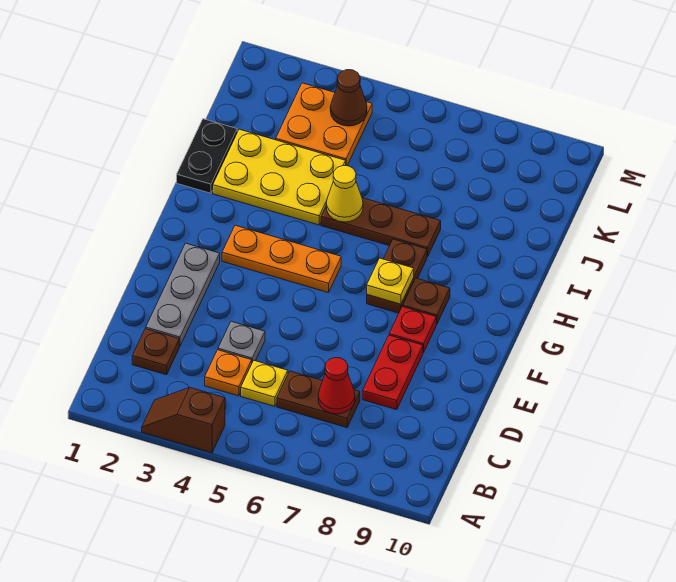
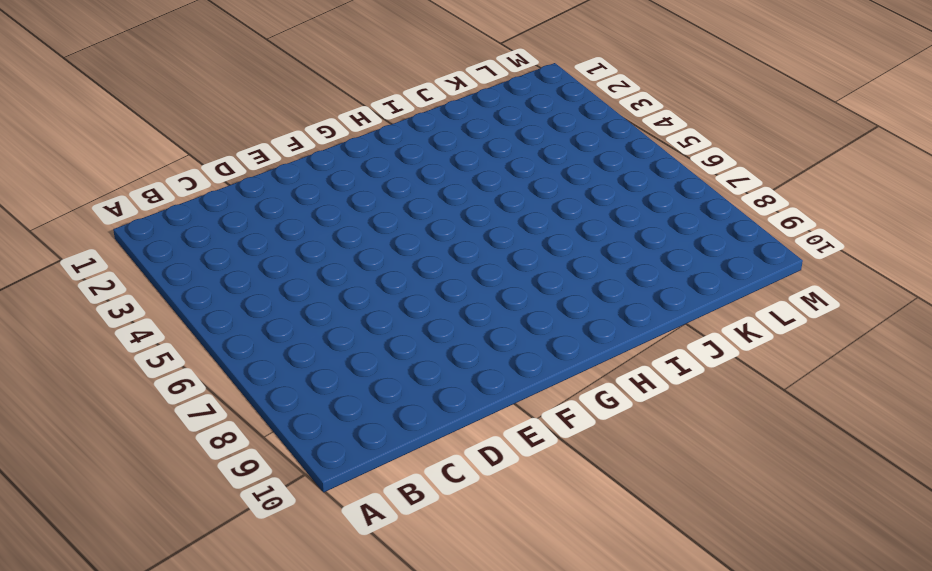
none -> brown 1x2 slope [142,388,225,453]
none -> brown 1x1 plate [132,329,179,375]
none -> orange 1x1 plate [205,350,252,396]

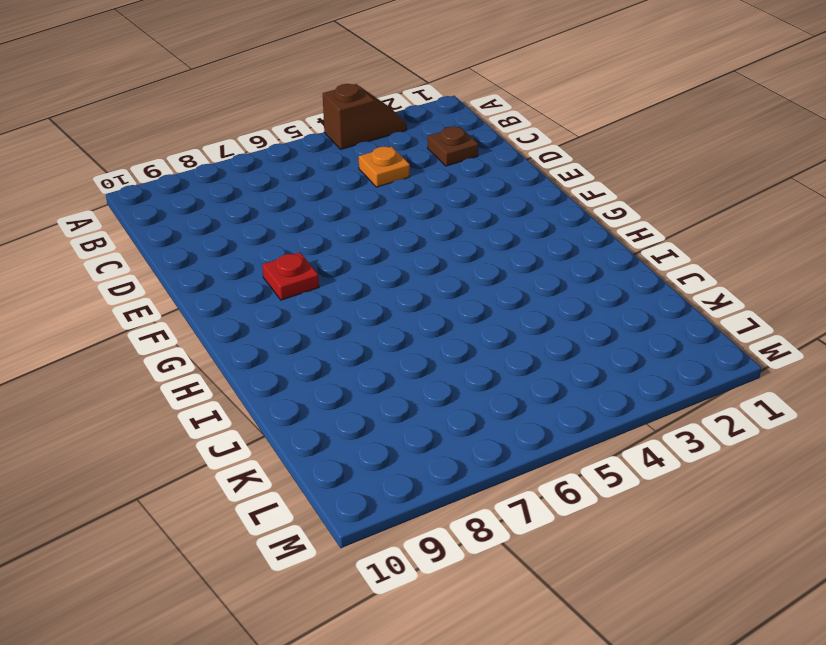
none -> yellow 1x1 plate [241,361,288,406]
none -> brown 1x2 plate [277,371,360,427]
none -> grey 1x3 plate [146,243,220,346]

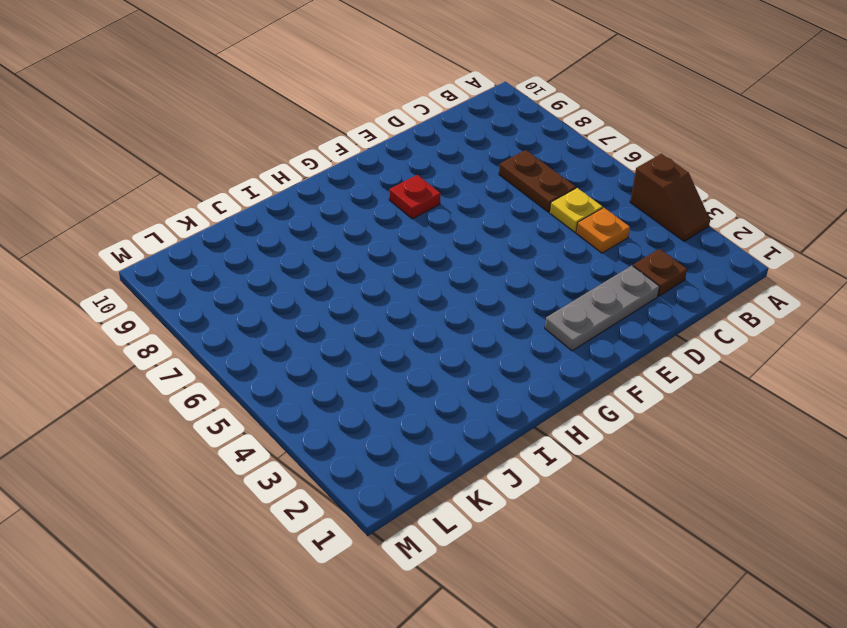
none -> grey 1x1 plate [218,321,265,362]
none -> red 1x2 plate [362,335,423,410]
none -> orange 1x3 plate [222,225,341,293]

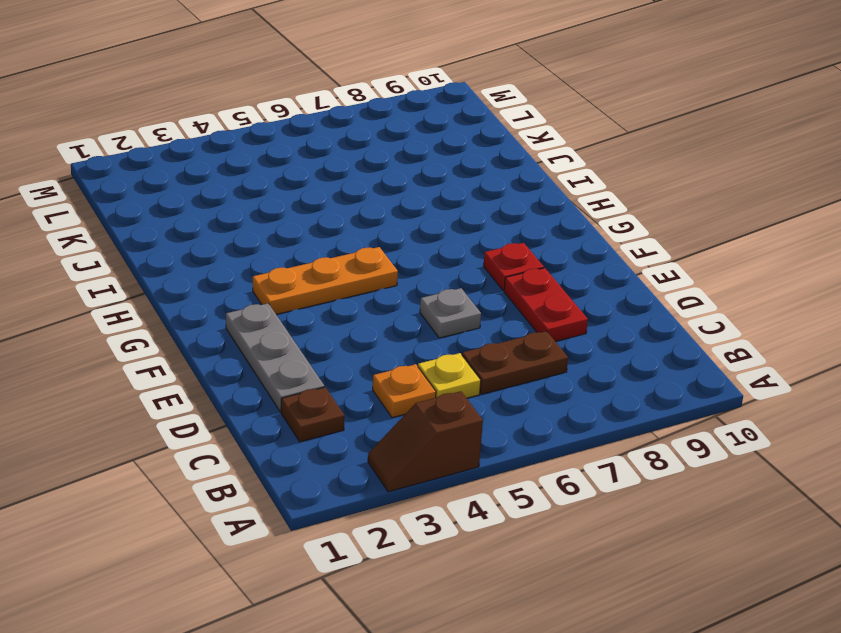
grey 1x1 plate [420,288,481,338] -> grey 1x1 plate moved to [218,321,265,362]
none -> brown 1x2 plate [367,239,427,313]
none -> brown 1x1 plate [403,278,450,324]
none -> black 1x2 plate [177,119,237,193]

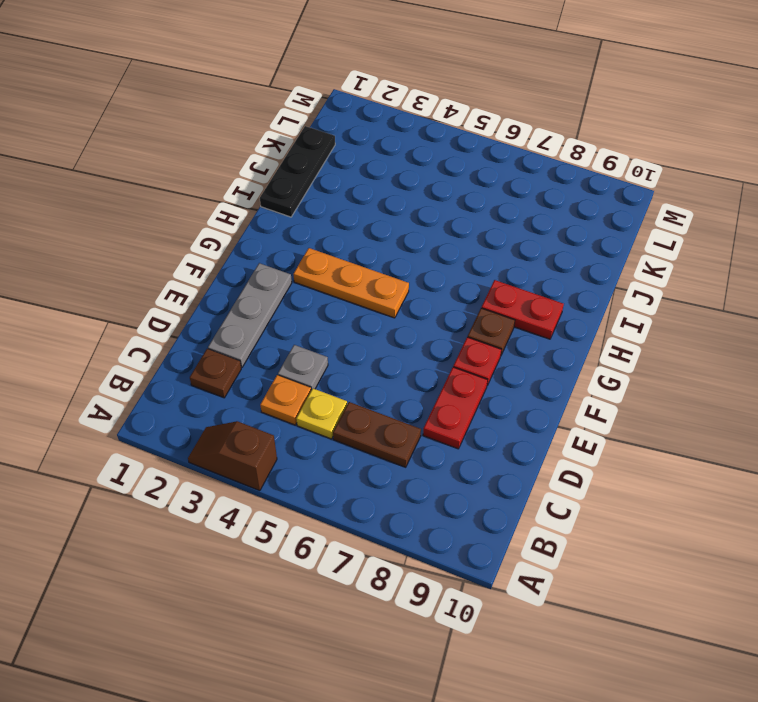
red 1x2 plate [481,280,564,339] -> none
black 1x3 plate [260,126,335,217] -> black 1x2 plate [177,119,237,193]
none -> brown 1x2 plate [367,239,427,313]
none -> yellow 2x3 plate [213,129,346,225]
none -> brown 1x3 plate [321,198,441,257]

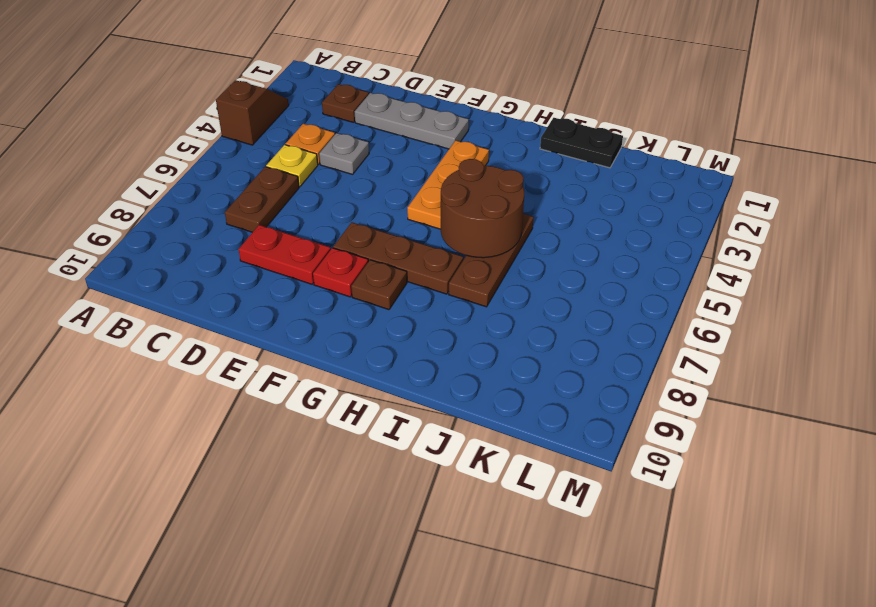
brown 1x3 plate [333,222,463,294] -> brown 1x2 plate [367,239,427,313]
brown 2x2 round brick [441,159,524,258] -> yellow 1x1 cone [326,166,363,222]
none -> yellow 2x3 plate [213,129,346,225]
none -> orange 2x2 plate [276,83,372,166]
none -> red 1x1 cone [318,358,355,414]

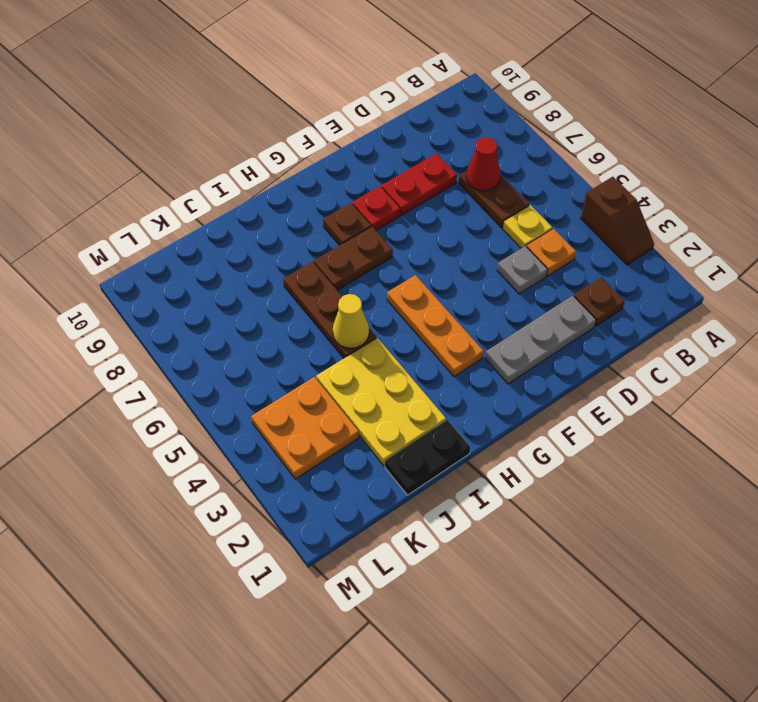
none -> yellow 1x1 plate [367,258,414,304]
none -> brown 1x1 cone [330,70,367,126]

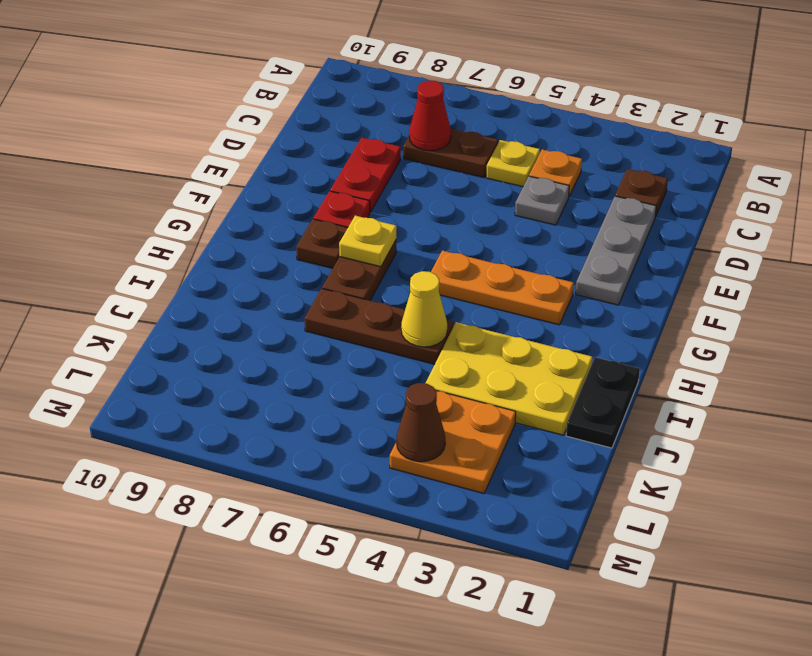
none -> brown 1x2 slope [142,388,225,453]

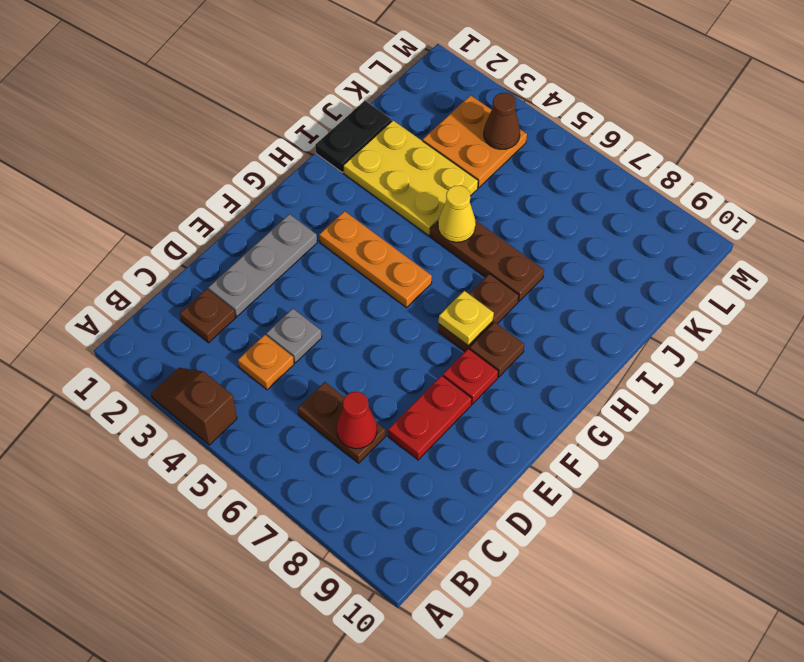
none -> yellow 1x1 plate [241,361,288,406]

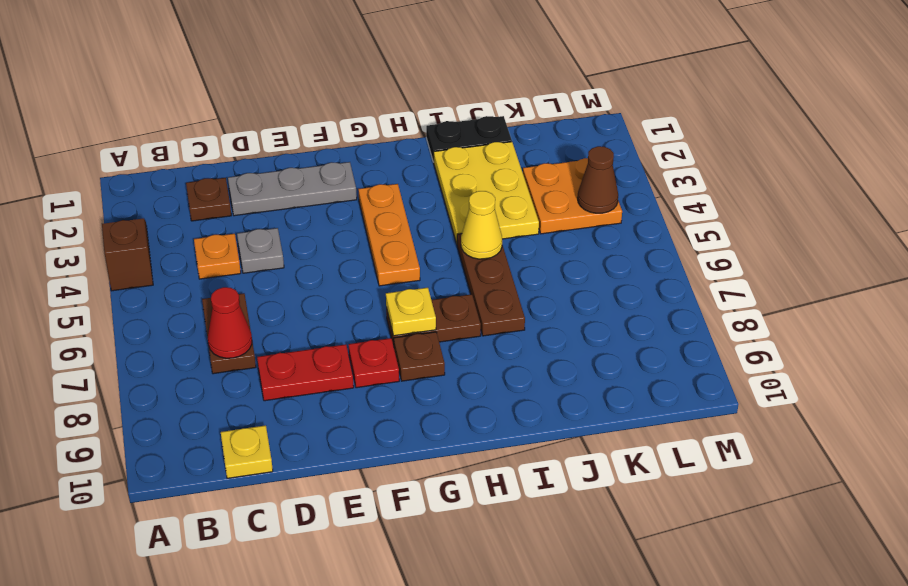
yellow 1x1 plate [221,425,273,478] -> yellow 1x1 plate moved to [241,361,288,406]

